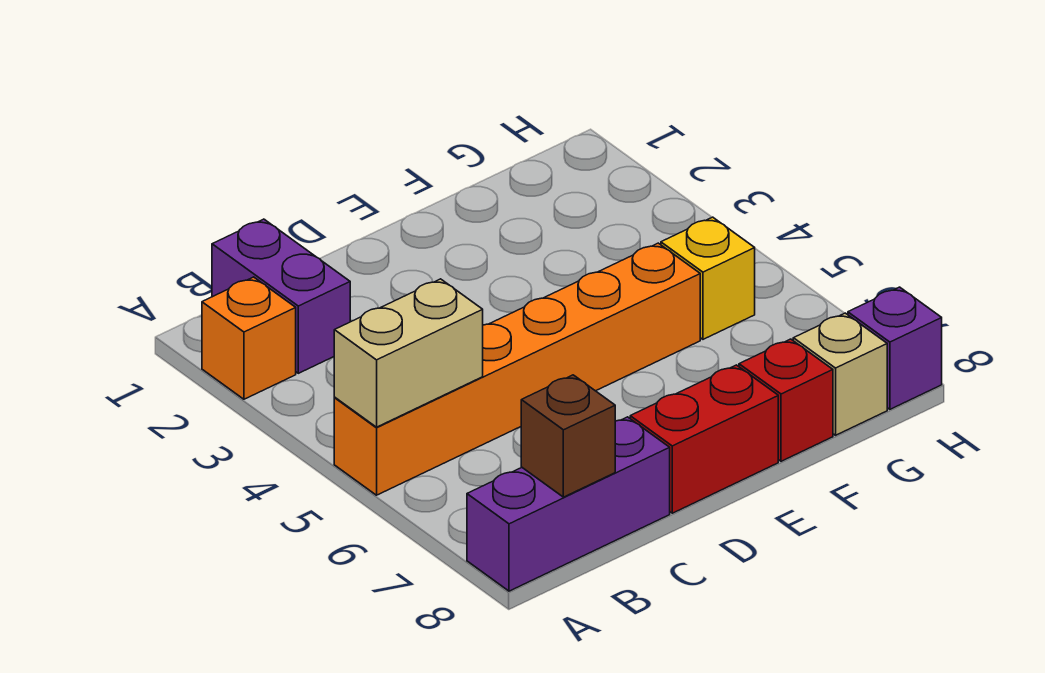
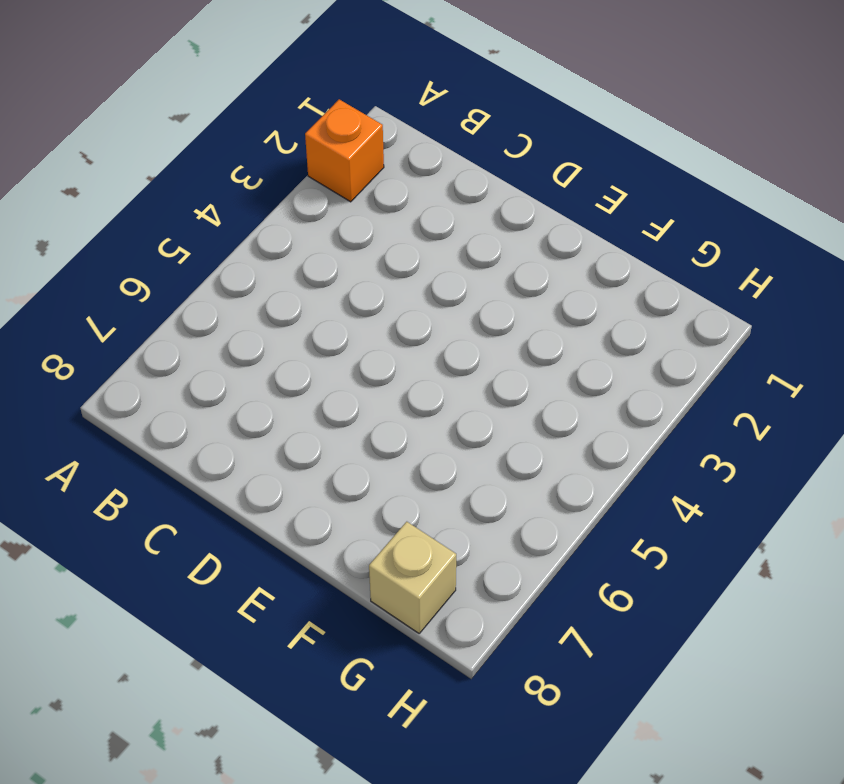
none -> orange 1x6 brick [334,243,700,495]
none -> purple 1x3 brick [467,417,670,591]

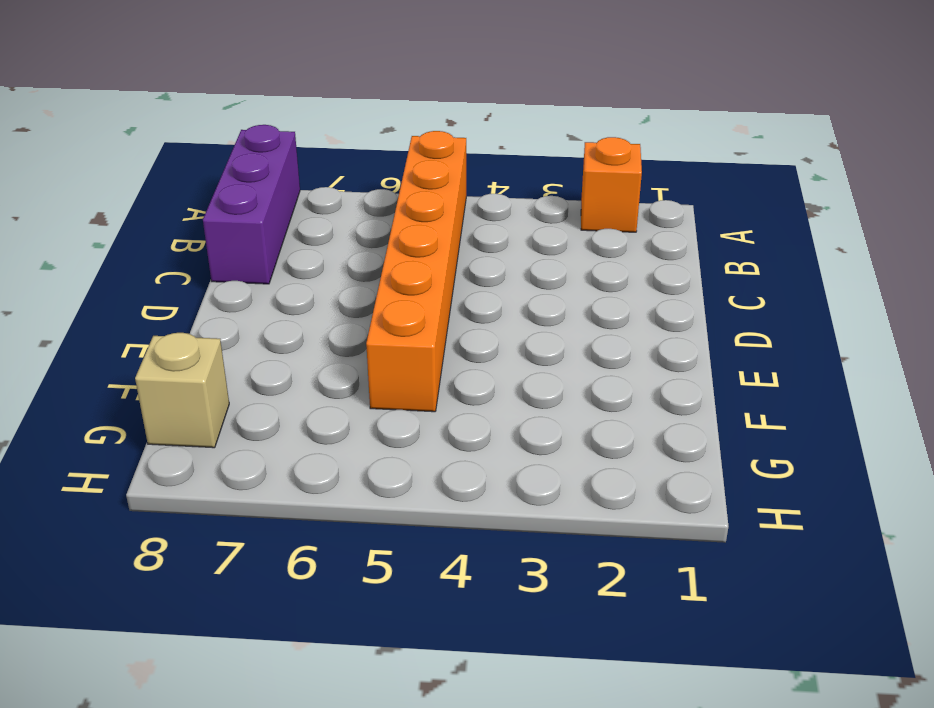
none -> purple 1x2 brick [212,219,350,373]
none -> red 1x2 brick [630,365,778,513]

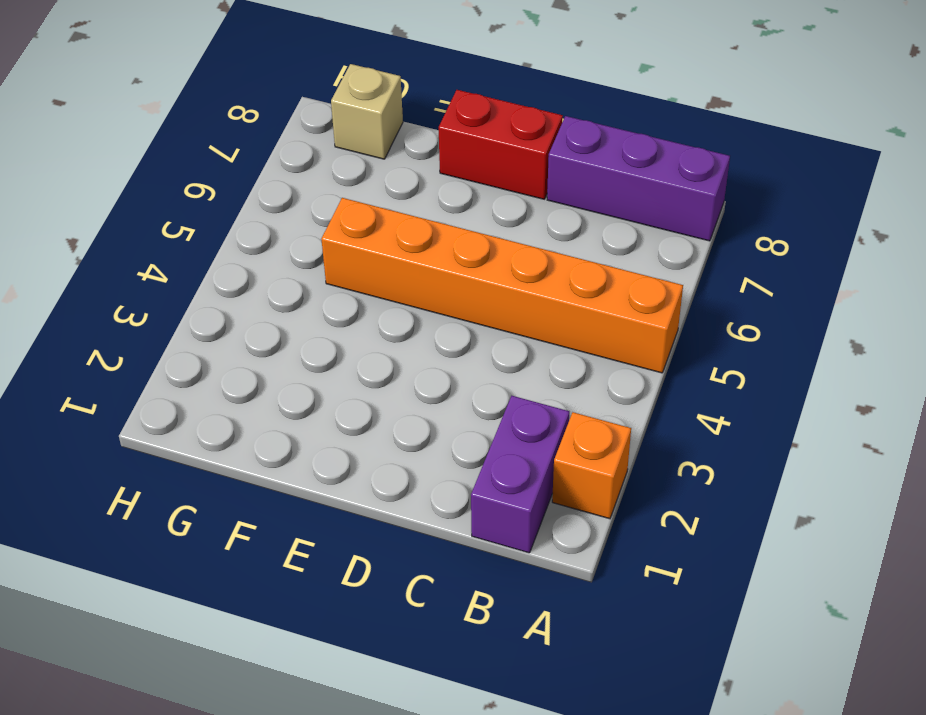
none -> red 1x1 brick [739,339,833,461]
none -> yellow 1x1 brick [661,217,755,339]

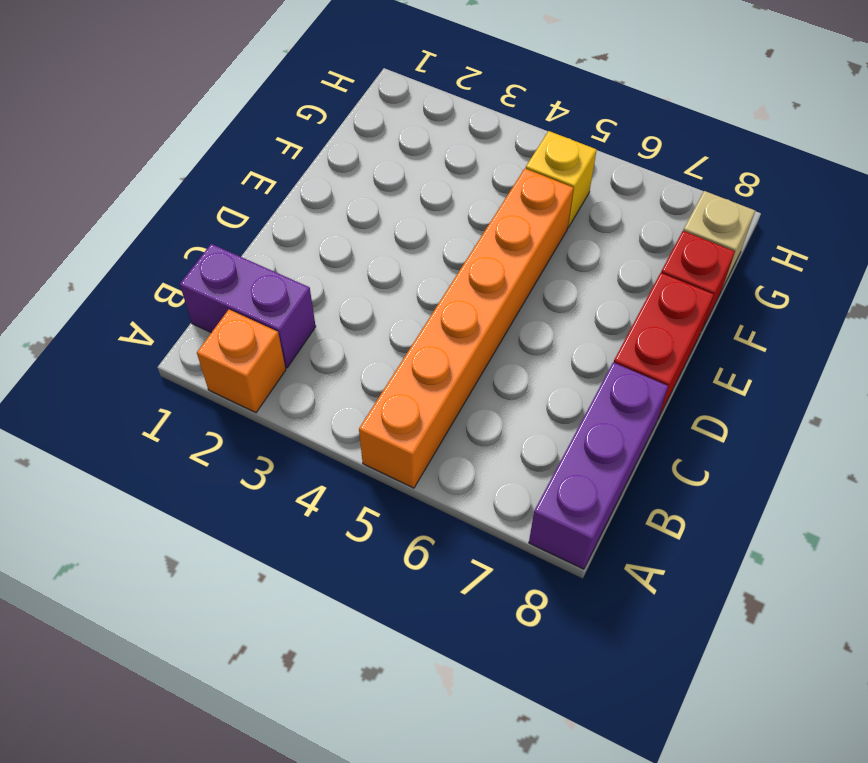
none -> purple 1x1 brick [848,287,942,409]
none -> tan 1x2 brick [334,279,483,427]

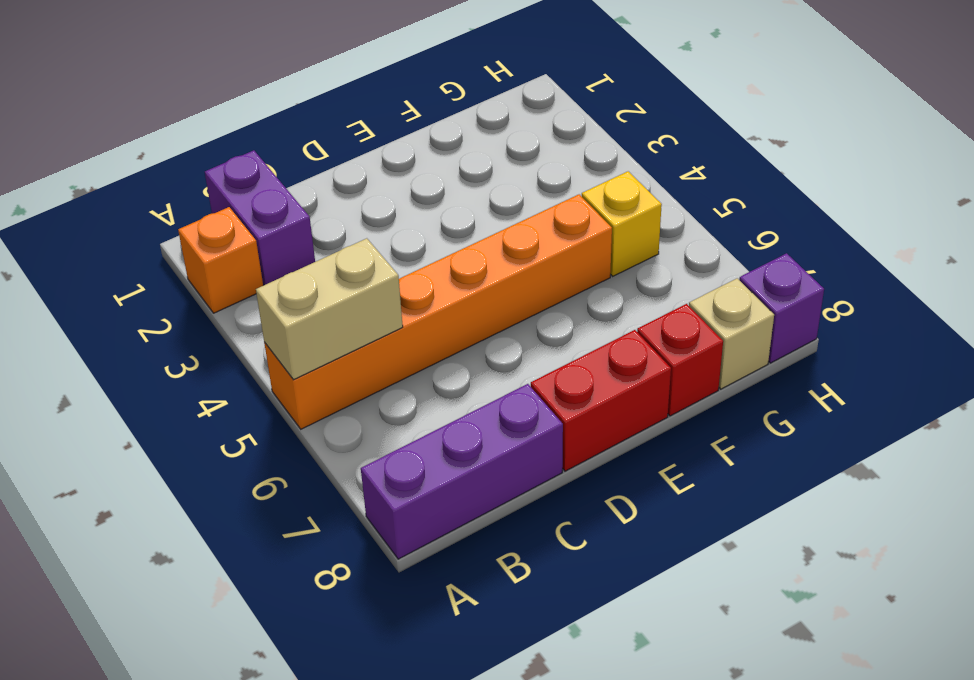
none -> brown 1x1 brick [521,375,615,497]

